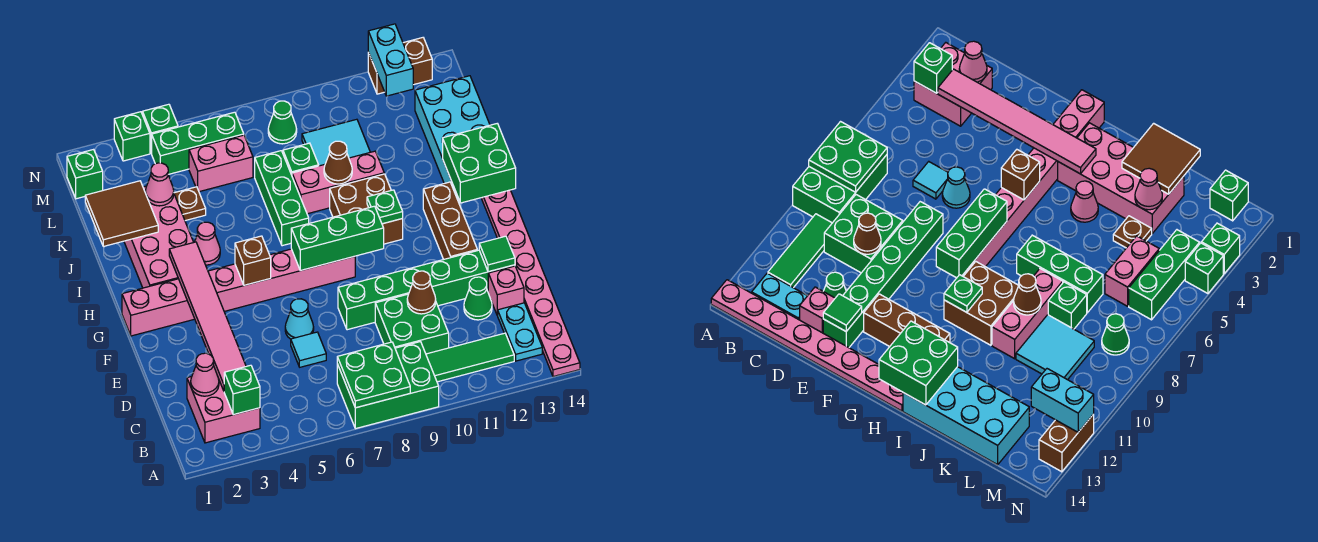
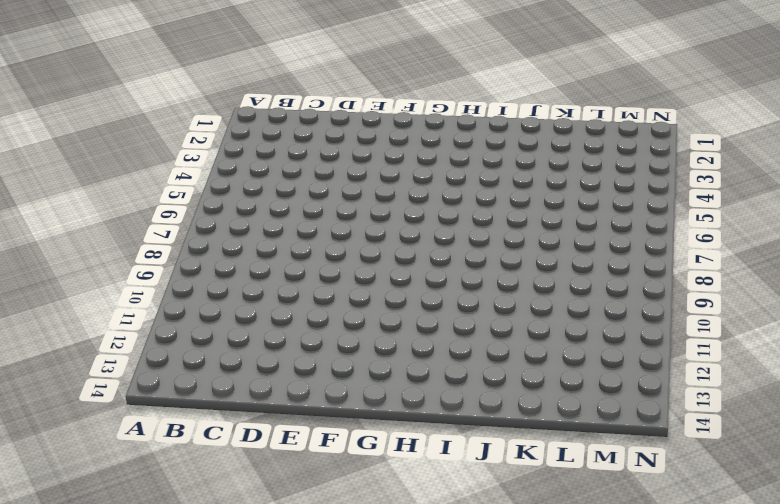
none -> green 2x3 brick [337,342,439,429]
none -> pink 1x8 plate [481,190,580,377]
none -> pink 2x2 brick [187,377,260,443]
none -> green 1x3 tile [426,333,514,382]

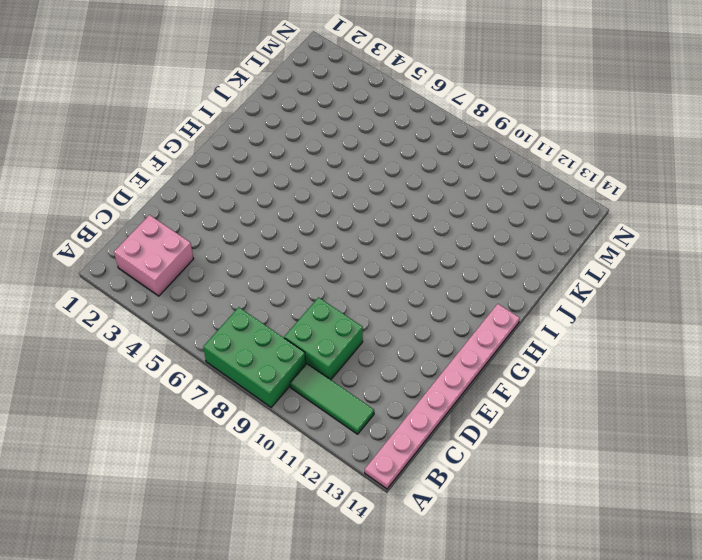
none -> cyan 1x2 plate [498,303,542,361]
none -> cyan 1x1 tile [291,332,326,367]
none -> green 1x1 cone [464,277,492,320]
none -> pink 1x1 brick [488,266,524,315]

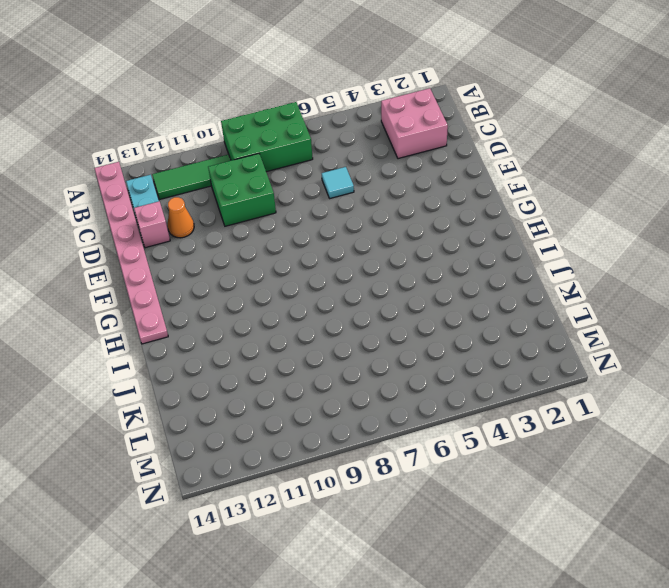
orange 1x1 cone [168,197,194,238] -> green 1x1 cone [464,277,492,320]
none -> cyan 1x1 cone [285,299,314,339]
none -> green 1x6 brick [338,250,515,330]
none -> brown 1x3 brick [423,182,477,260]
none -> pink 1x8 brick [122,249,355,336]

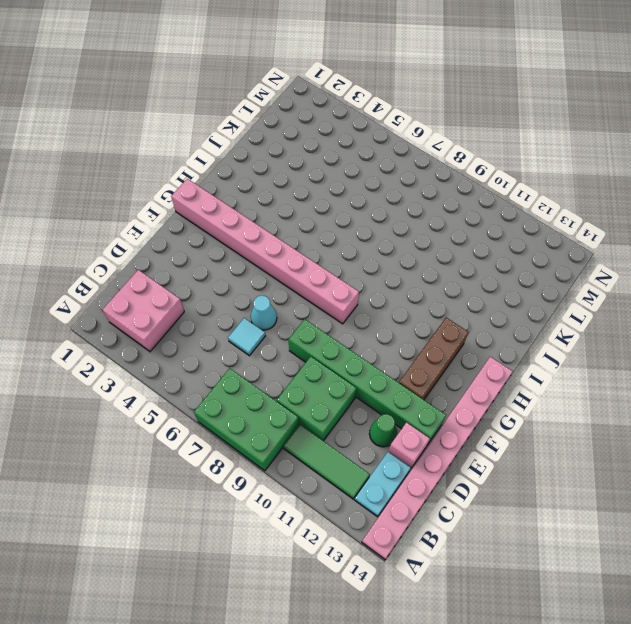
none -> pink 2x4 brick [124,186,194,288]
none -> brown 2x2 brick [330,174,403,244]
none -> pink 1x1 cone [195,222,220,265]
none -> green 1x3 brick [255,151,309,246]

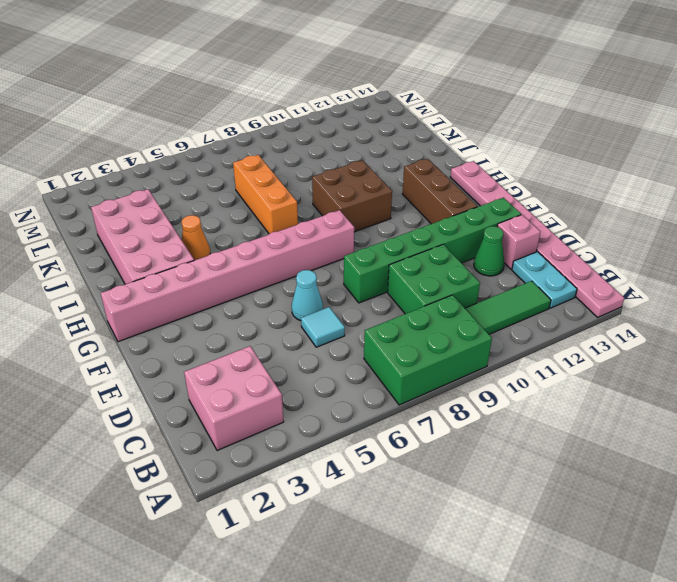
orange 1x1 cone [181,215,210,260] -> pink 1x1 cone [195,222,220,265]
orange 1x3 brick [233,155,298,234] -> green 1x3 brick [255,151,309,246]
none -> cyan 2x4 brick [415,76,490,199]
none -> pink 1x3 brick [292,151,384,214]
none -> brown 1x1 plate [174,187,206,221]
none -> green 1x1 brick [283,143,319,175]

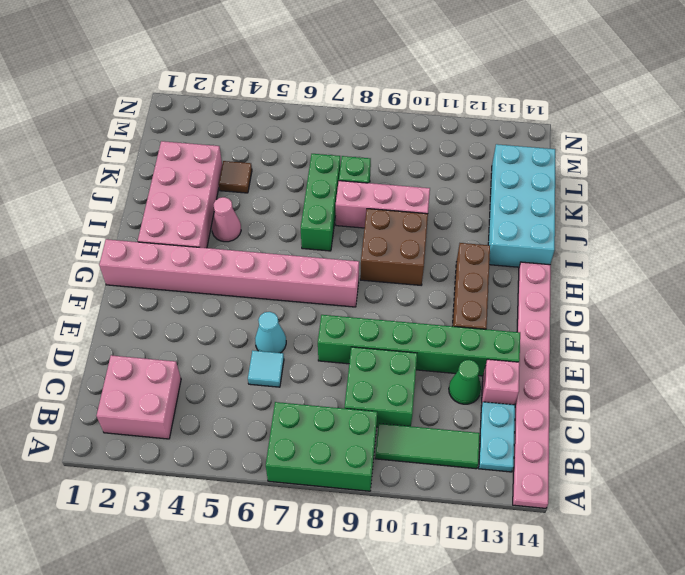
brown 1x1 tile [219,161,252,193] -> brown 1x1 plate [174,187,206,221]
none -> cyan 2x2 tile [302,119,370,166]
none -> pink 1x2 brick [189,135,253,192]
none -> green 1x1 brick [67,149,103,199]
none -> green 1x3 brick [151,112,244,174]

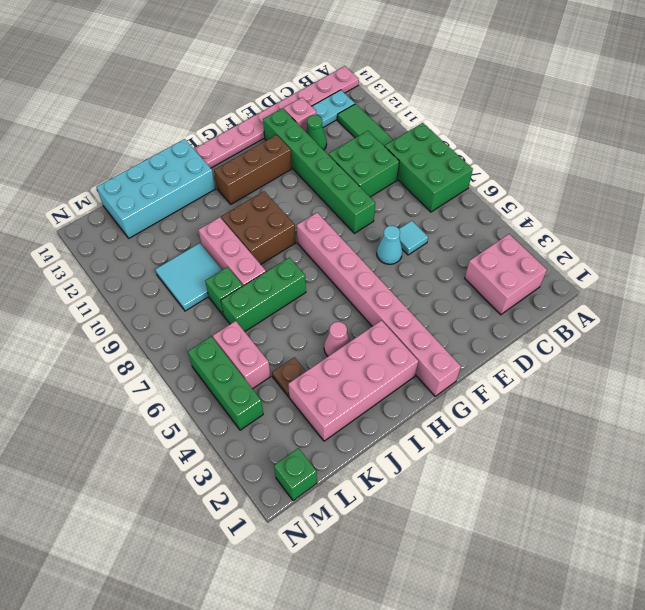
none -> green 1x1 cone [268,101,297,144]
none -> green 1x1 brick [114,112,150,161]
none -> green 1x1 brick [142,104,178,153]
none -> brown 1x2 brick [368,38,432,94]

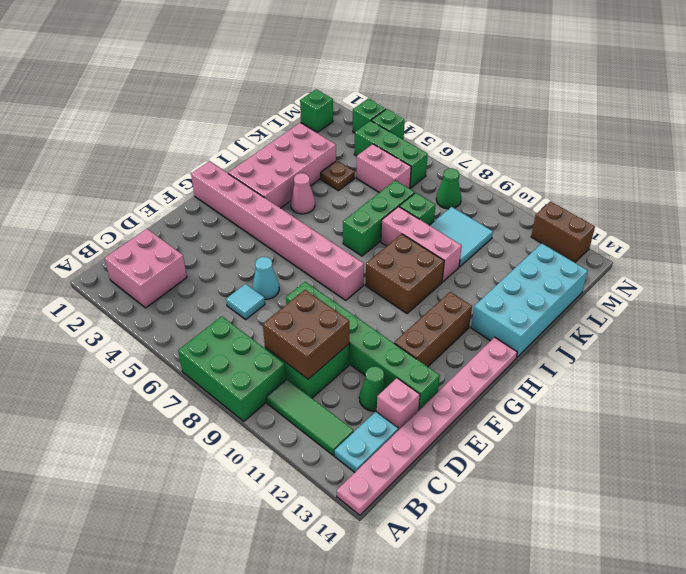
brown 2x2 brick [263,290,349,379] -> brown 1x1 cone [407,271,436,314]
none -> green 2x2 plate [337,342,410,408]
none -> green 1x1 brick [224,365,260,415]
none -> pink 1x1 cone [191,353,219,396]
none -> pink 1x6 tile [169,242,246,391]

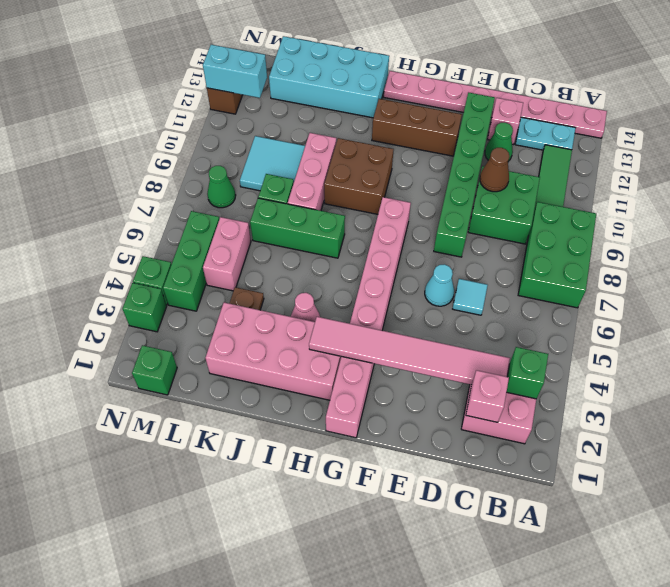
pink 1x1 brick [466,370,509,422] -> pink 1x1 cone [191,353,219,396]
none -> green 2x2 plate [337,342,410,408]
none -> green 1x1 tile [479,236,515,272]
none -> brown 1x1 brick [235,236,271,285]
none -> green 1x3 brick [291,206,384,271]

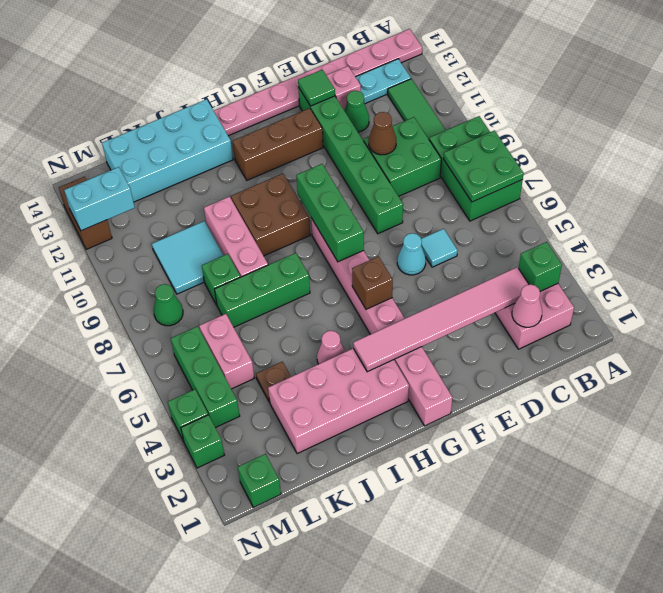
none -> green 1x1 plate [367,190,403,224]
none -> green 2x2 brick [443,123,516,203]
none -> brown 2x2 tile [85,181,158,246]
none -> brown 1x1 cone [324,141,352,184]

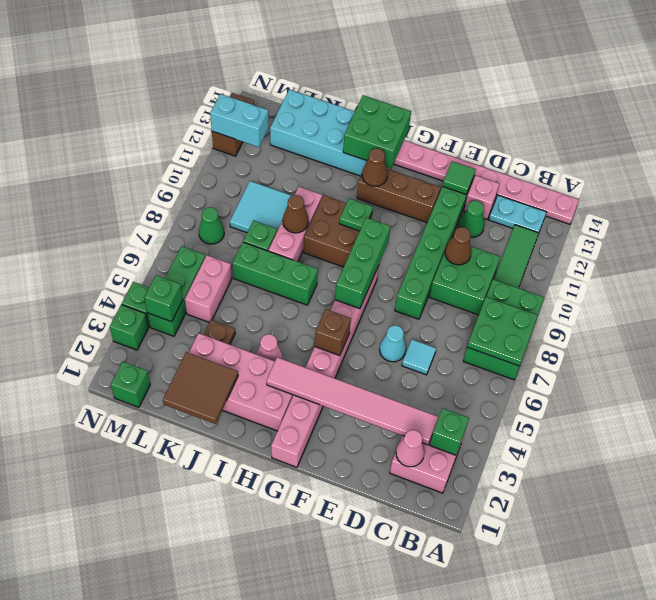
brown 1x1 cone [362,148,388,186] -> none
green 1x1 brick [144,275,183,322] -> none
none -> pink 1x1 cone [145,163,174,206]

